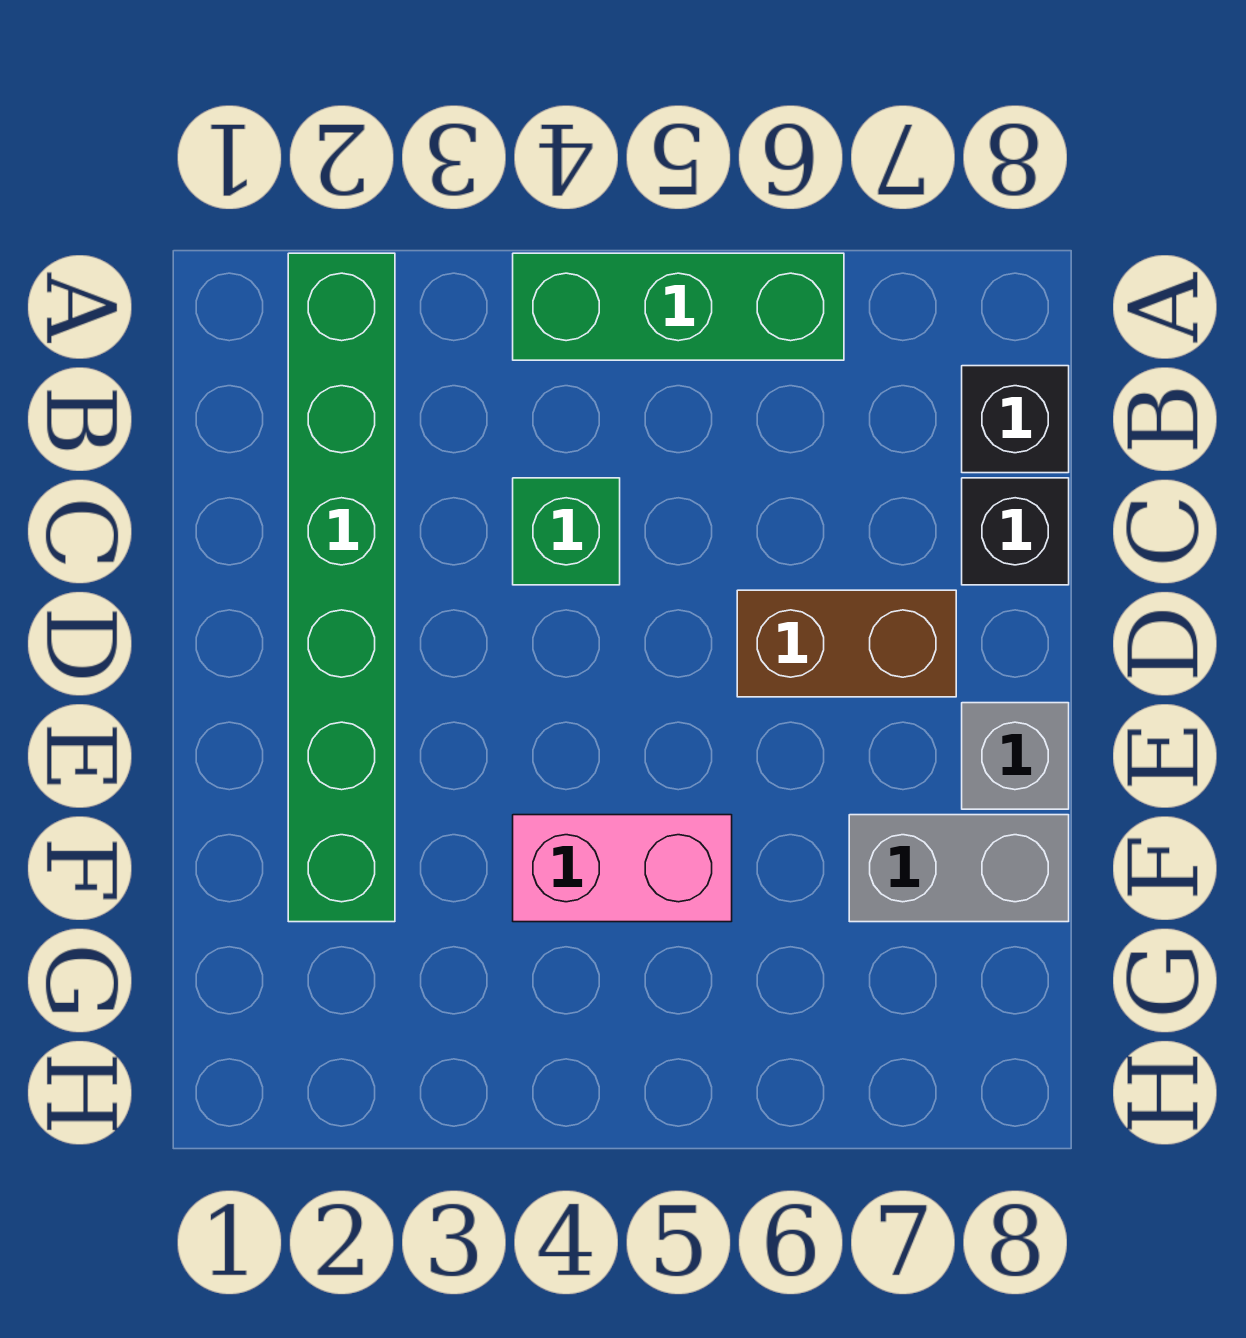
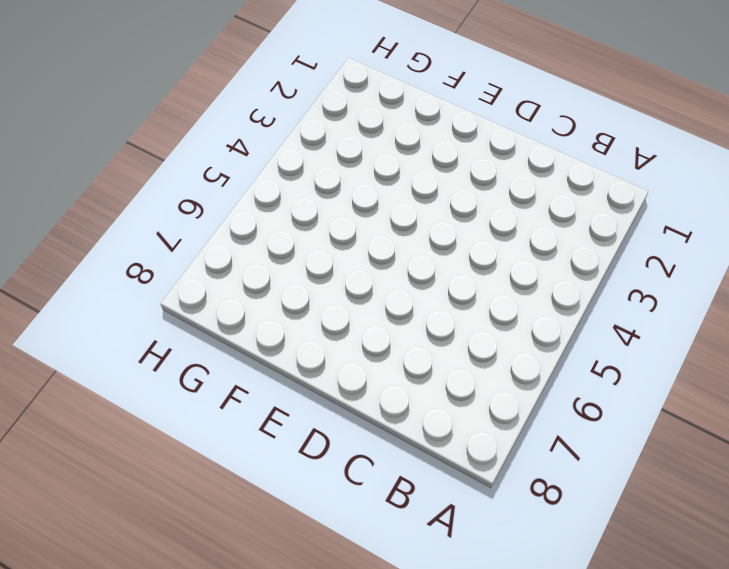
none -> green 1x6 brick [288,253,395,922]
none -> green 1x3 brick [513,253,844,360]

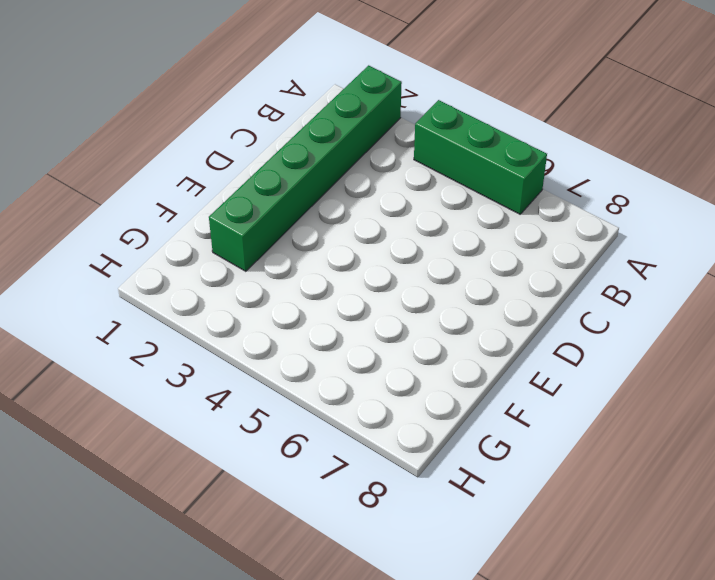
none -> black 1x1 brick [962,366,1069,473]
none -> green 1x1 brick [513,478,620,585]

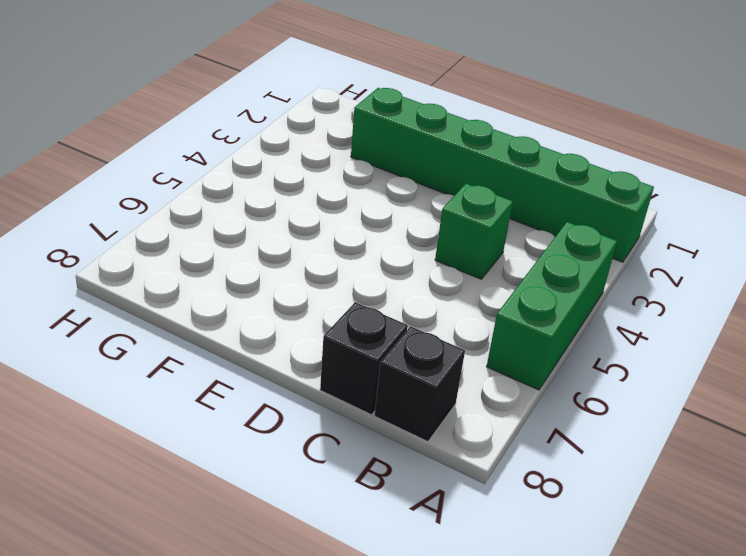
none -> brown 1x2 brick [737,590,956,697]
none -> grey 1x1 brick [962,703,1069,809]

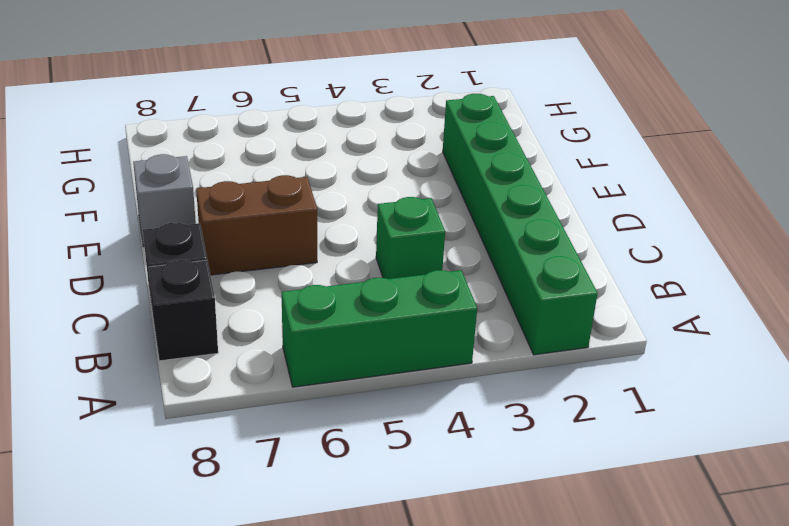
none -> pink 1x2 brick [513,815,732,922]
none -> grey 1x2 brick [849,815,1069,922]

